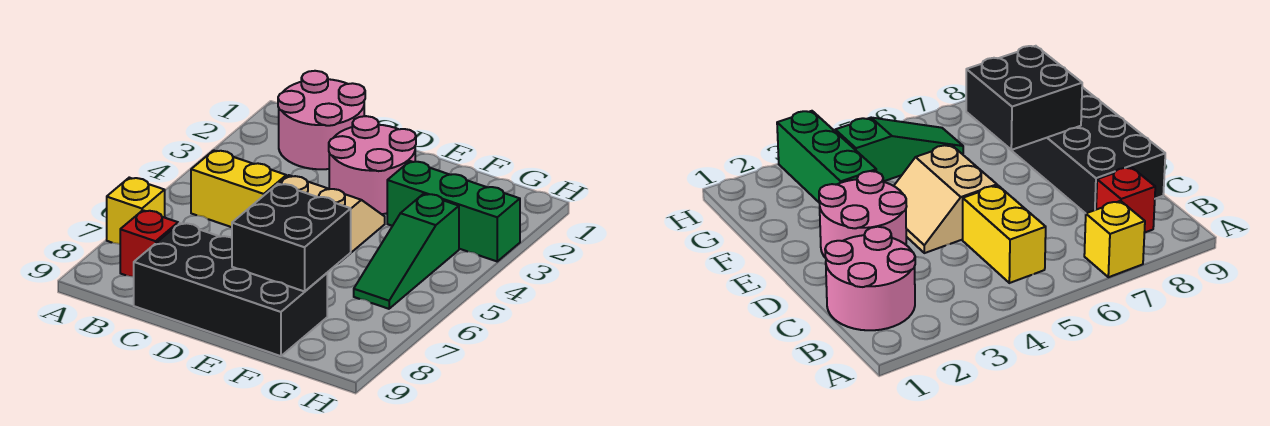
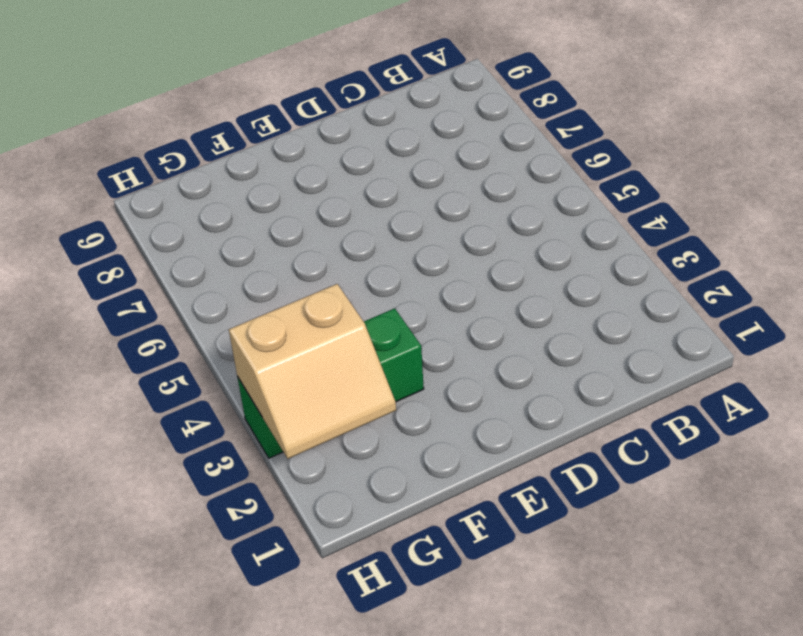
tan 2x2 slope [229,284,396,459] -> tan 2x2 slope moved to [279,175,385,263]
none -> yellow 1x1 brick [107,178,165,244]
none -> pink 2x2 round brick [278,71,365,169]

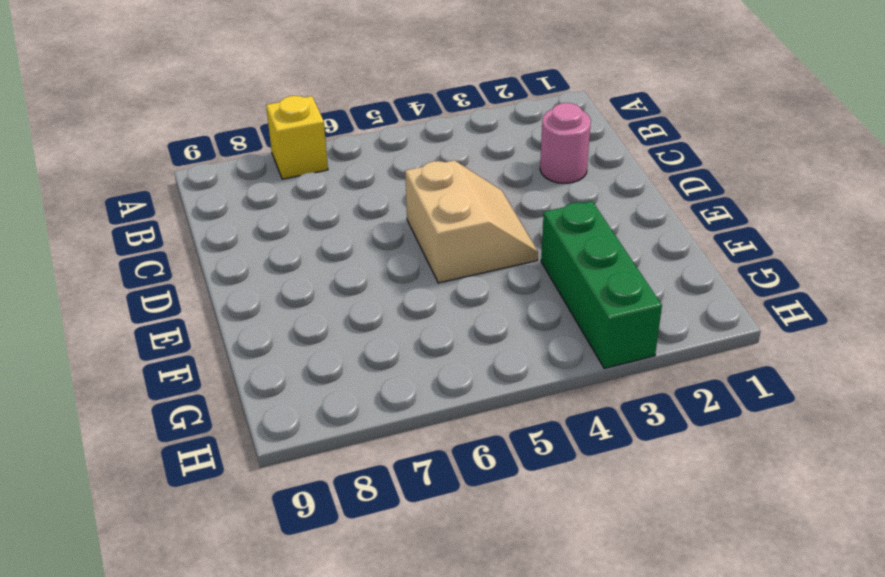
pink 1x1 round brick [540,103,591,183] -> pink 2x2 round brick [278,71,365,169]
none -> yellow 1x2 brick [191,150,286,227]
none -> red 1x1 brick [120,210,178,277]

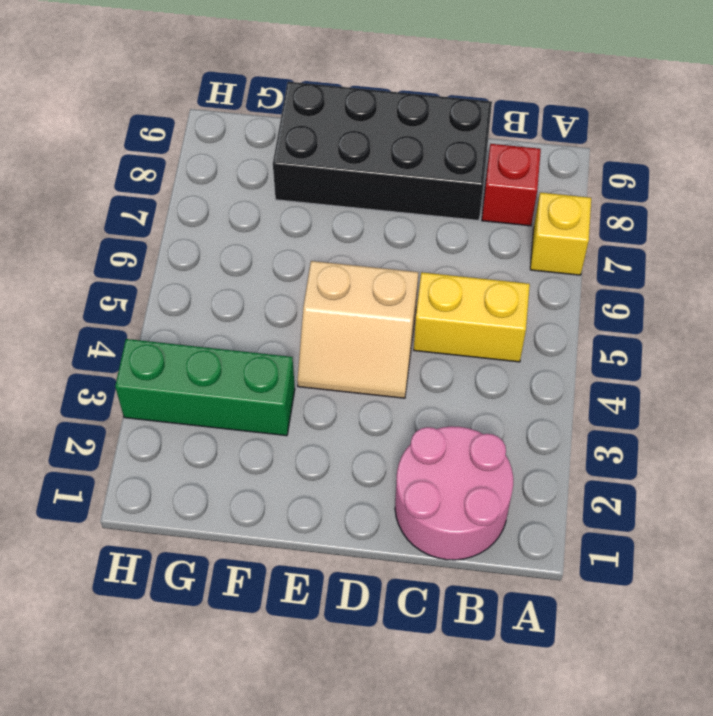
none -> pink 2x2 round brick [329,116,416,214]
none -> green 1x3 slope [354,194,459,309]

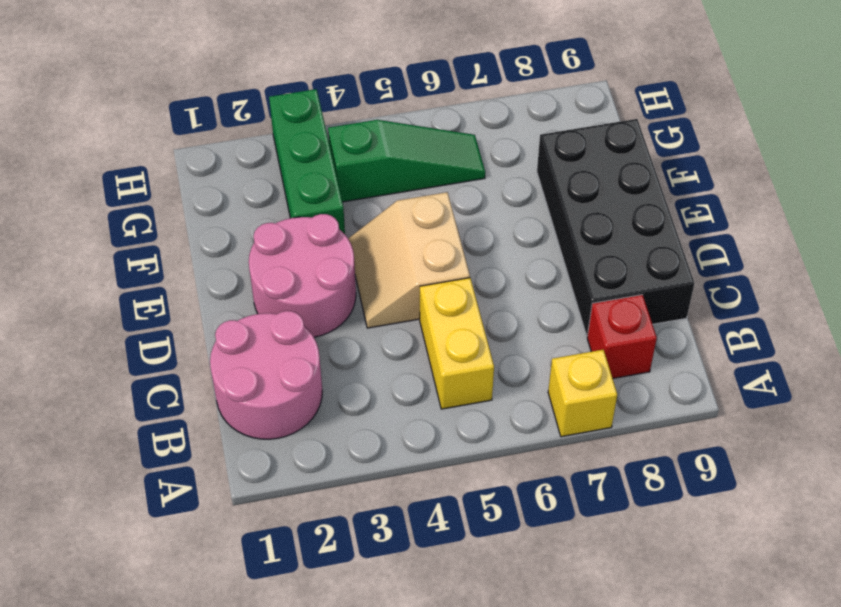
none -> black 2x2 brick [232,184,351,291]

